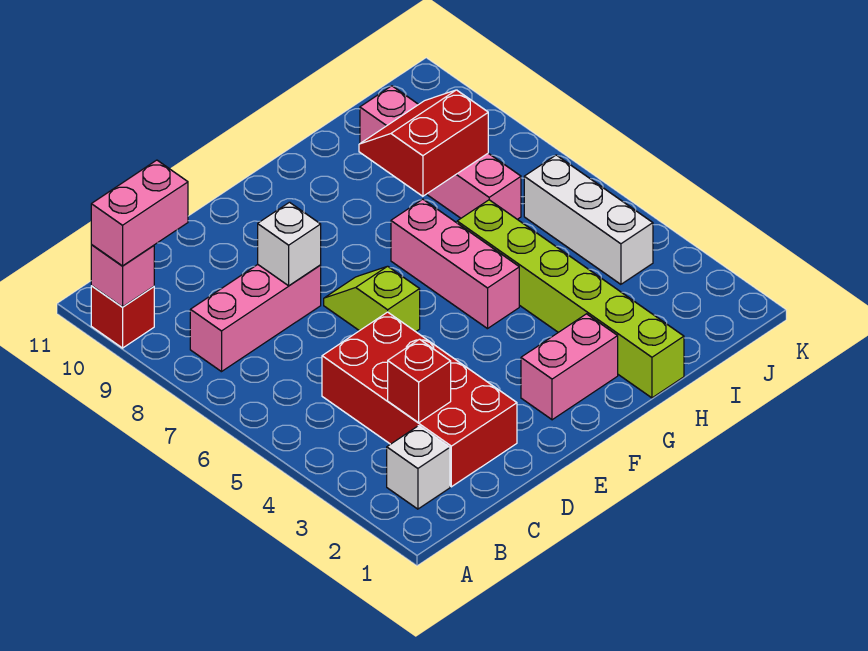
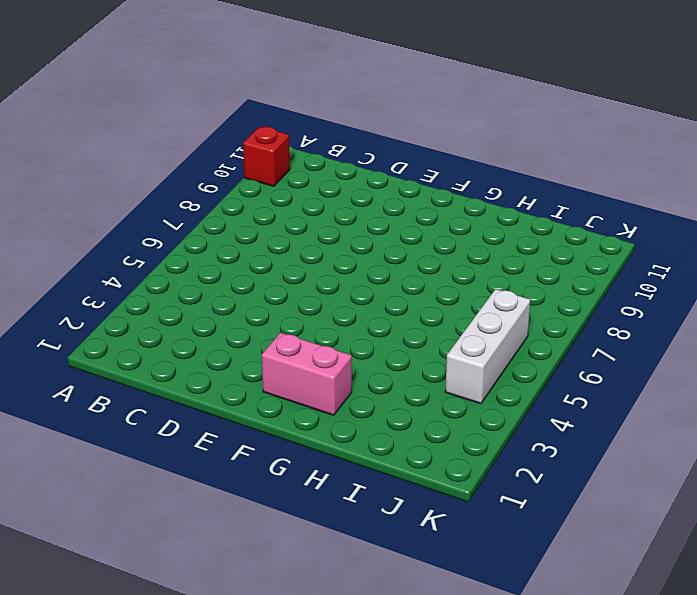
none -> white 1x1 brick [387,426,450,509]
none -> pink 1x3 brick [190,265,321,372]
none -> red 2x4 brick [322,312,517,487]

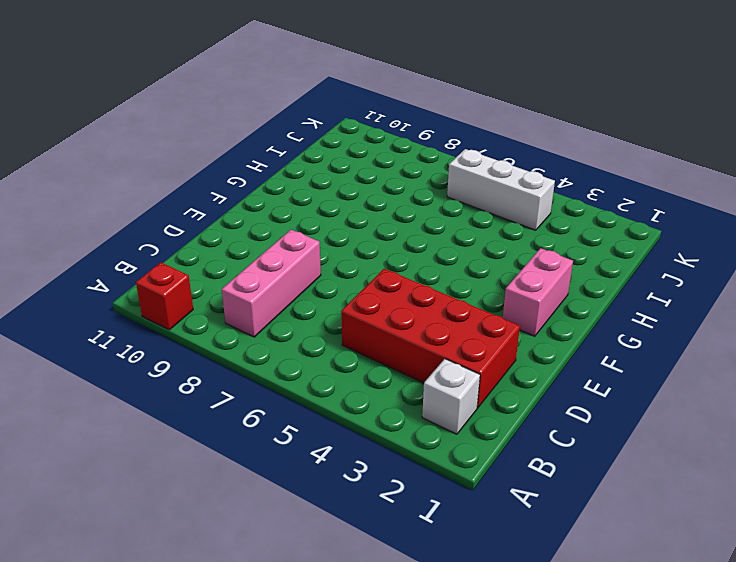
none -> lime 1x2 slope [324,266,420,332]
none -> pink 1x3 brick [391,199,519,329]
none -> lime 1x6 brick [457,200,684,398]

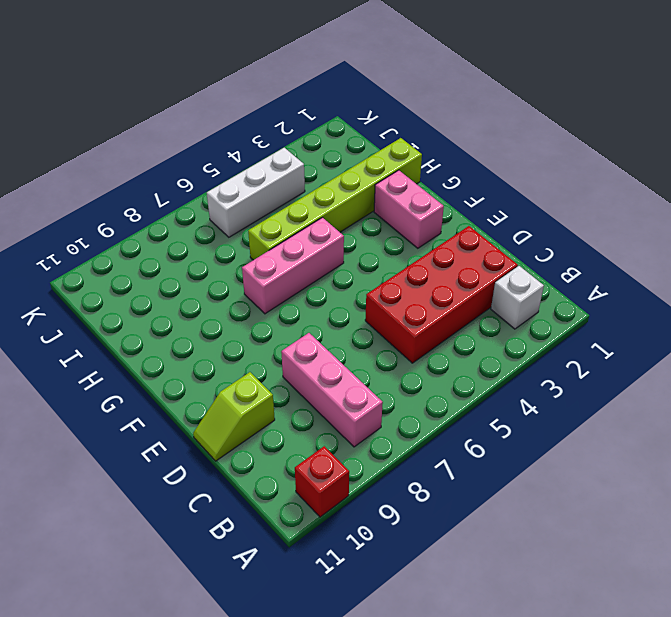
lime 1x2 slope [193,372,275,461] -> lime 1x2 slope moved to [324,266,420,332]
none -> pink 1x4 brick [360,86,521,219]
none -> pink 1x1 brick [91,245,154,307]
none -> red 1x1 brick [388,339,451,423]

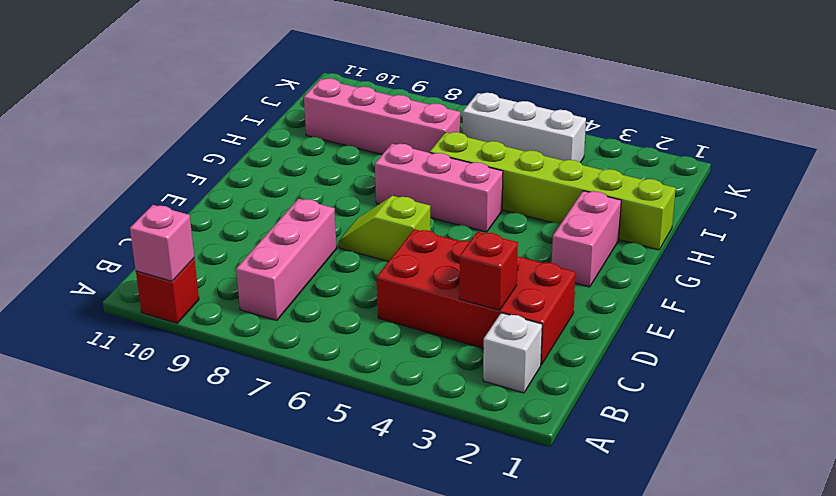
none -> white 1x1 brick [258,202,321,286]
none -> red 2x2 slope [359,90,488,196]
none -> pink 1x2 brick [91,160,188,266]

